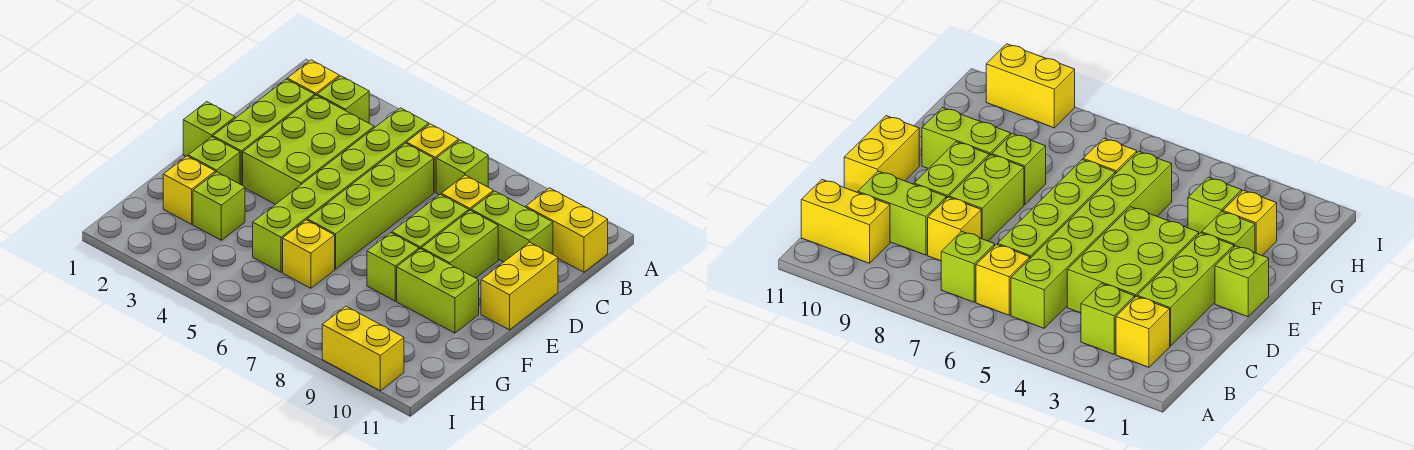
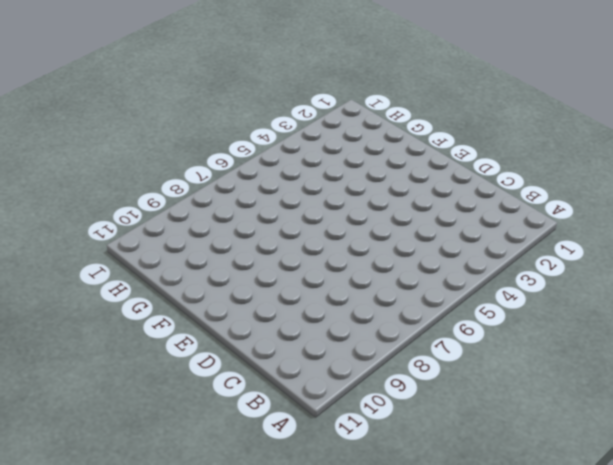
none -> yellow 1x1 brick [287,60,339,95]
none -> lime 1x1 brick [317,76,369,123]
none -> lime 1x6 brick [253,108,429,272]

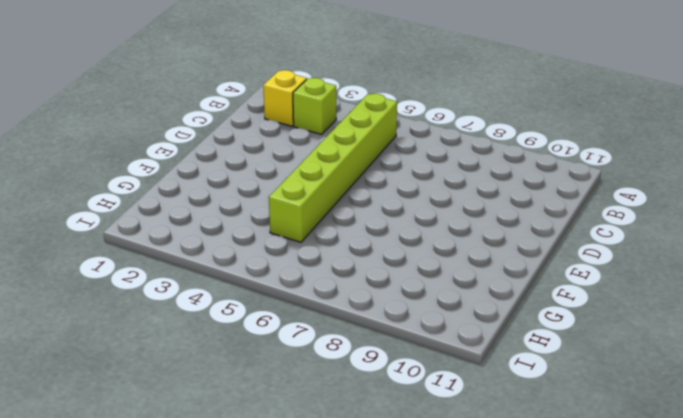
none -> yellow 1x1 brick [407,124,459,192]
none -> lime 1x1 brick [436,140,488,195]
none -> yellow 1x2 brick [526,188,608,272]

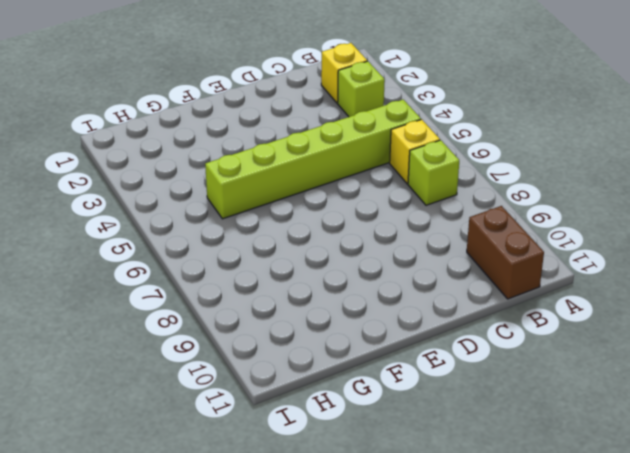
brown 1x2 brick [467,206,544,299] -> yellow 1x2 brick [526,188,608,272]
none -> lime 1x3 brick [213,79,315,185]
none -> lime 2x3 brick [243,95,374,204]
none -> lime 1x4 brick [307,143,434,269]

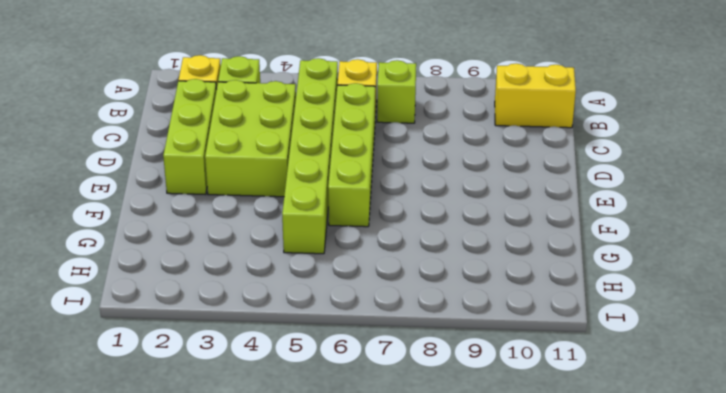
none -> yellow 1x1 brick [441,175,493,211]
none -> lime 1x2 brick [471,191,553,262]
none -> lime 1x2 brick [392,194,469,249]

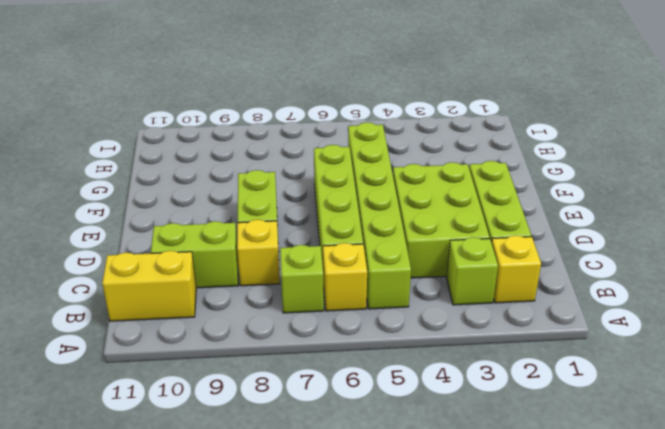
none -> lime 1x2 brick [422,210,498,278]
none -> yellow 1x2 brick [481,242,558,330]
none -> lime 1x1 brick [183,102,235,156]

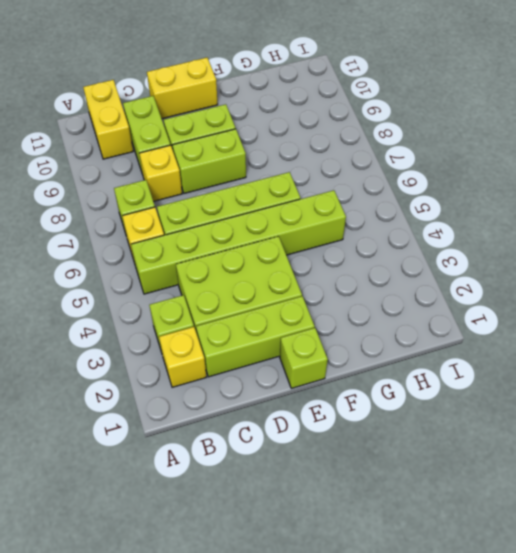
none -> lime 1x1 brick [188,137,240,184]
none -> lime 1x1 brick [367,233,419,301]
none -> lime 1x2 brick [397,249,479,333]

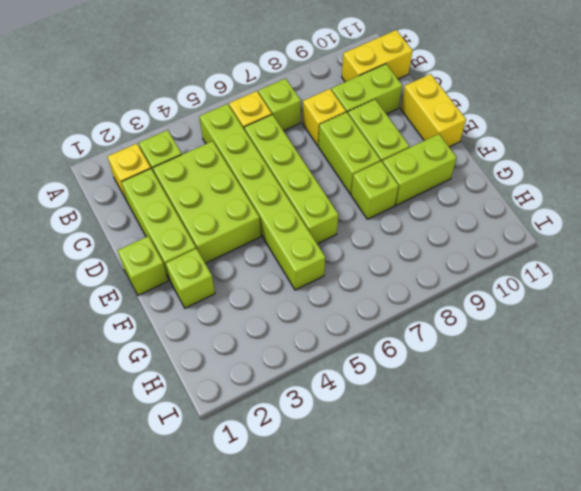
none -> yellow 1x1 brick [163,156,215,224]
none -> lime 1x1 brick [193,172,245,240]
none -> yellow 1x1 brick [283,220,335,288]

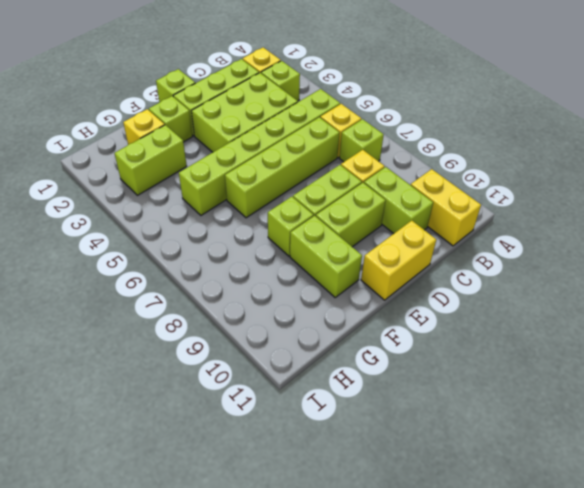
lime 1x2 brick [114,125,187,195] -> lime 1x1 brick [193,172,245,240]
none -> yellow 1x1 brick [283,220,335,288]
none -> yellow 1x2 brick [322,306,404,391]

